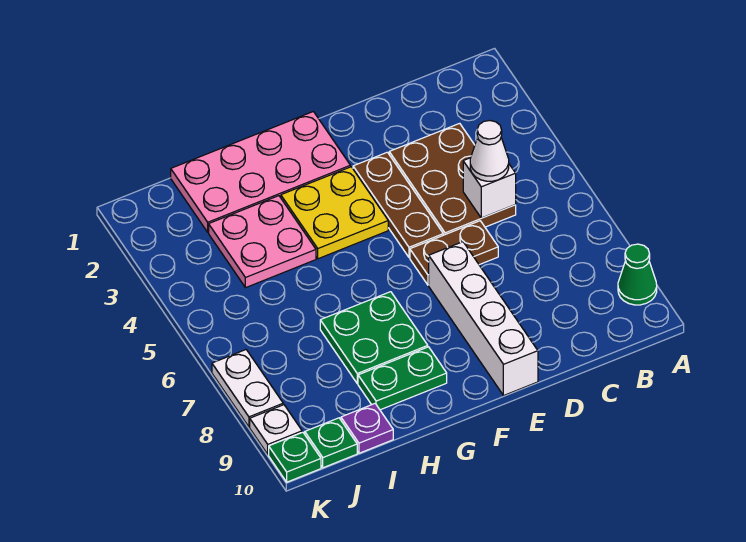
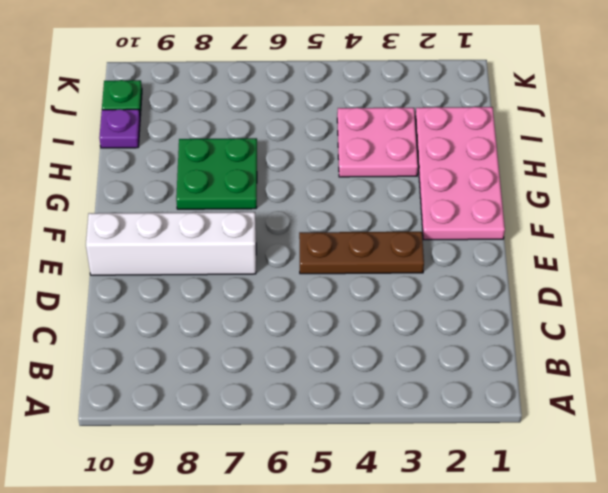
none -> green 1x1 cone [618,244,657,305]
none -> brown 2x3 plate [389,123,516,235]
none -> brown 1x2 plate [410,221,498,285]

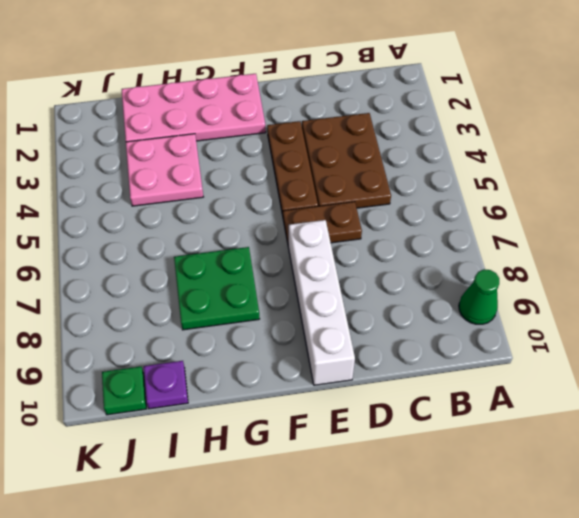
none -> yellow 2x2 plate [281,167,388,259]
none -> green 1x2 plate [358,347,447,410]
none -> white 1x2 plate [212,350,283,427]

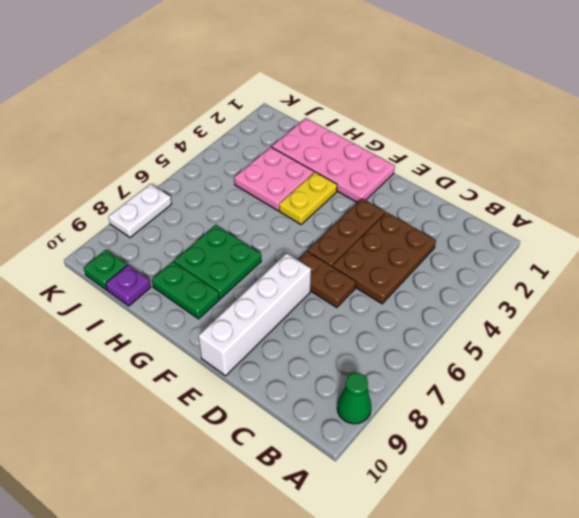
yellow 1x2 plate [279,172,337,224] -> yellow 2x2 plate [281,167,388,259]
none -> white 1x1 plate [250,405,302,454]
none -> green 1x1 plate [269,432,321,482]
none -> white 1x1 brick [463,158,516,218]

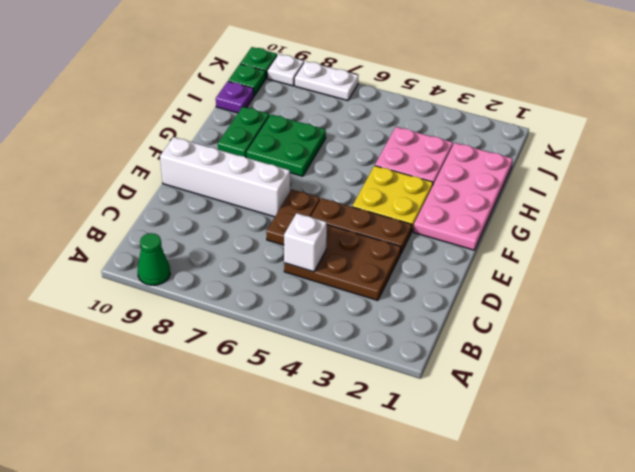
none -> white 1x1 cone [470,121,509,181]

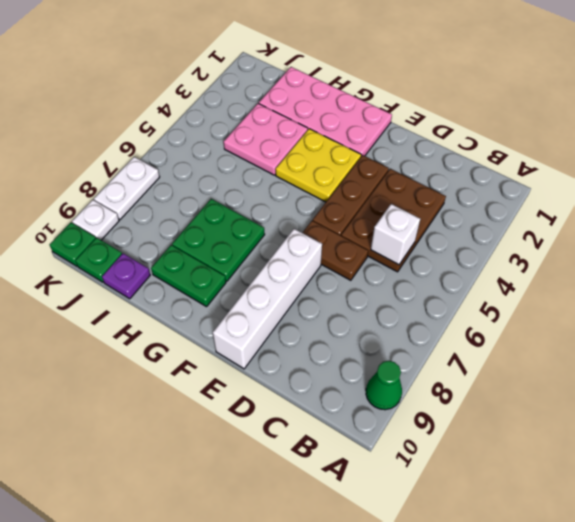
none -> white 1x1 cone [470,121,509,181]

